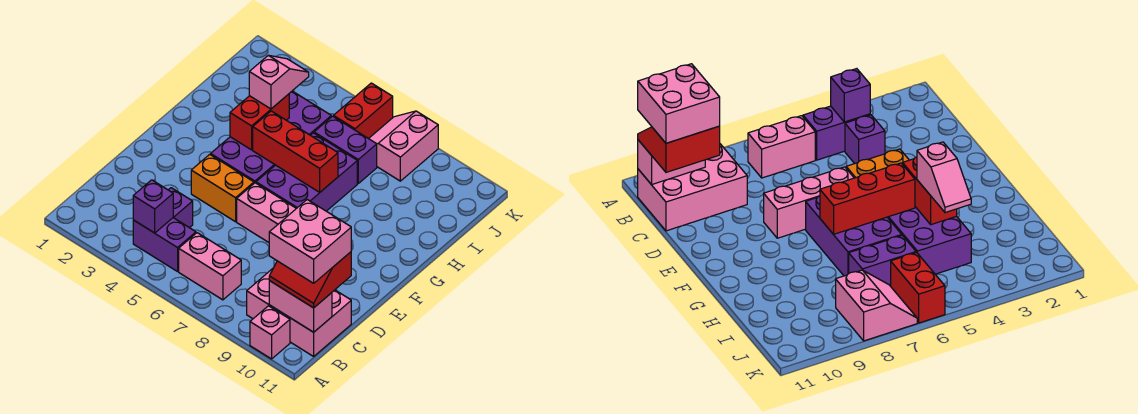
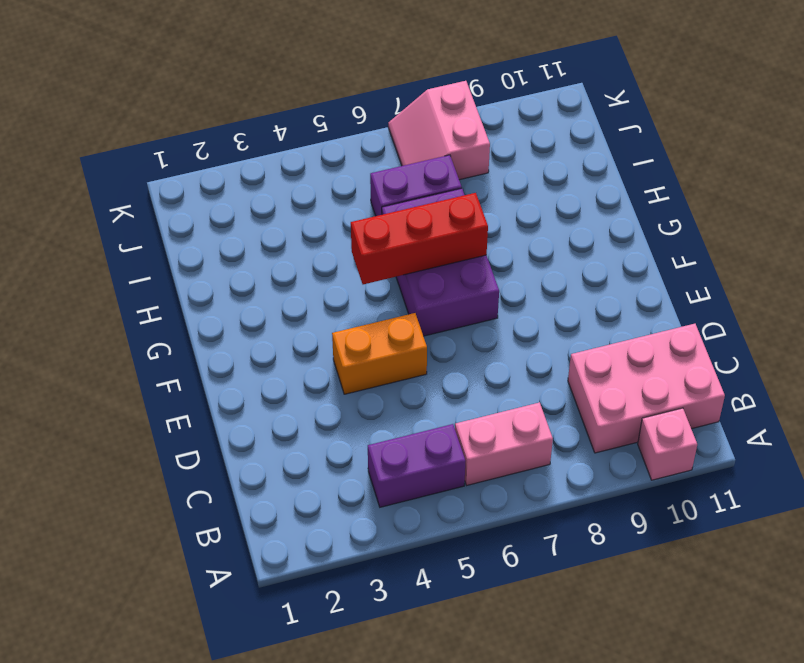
none -> purple 1x1 brick [169,188,193,228]
none -> pink 1x3 brick [237,183,296,242]
none -> purple 2x4 brick [211,91,331,183]

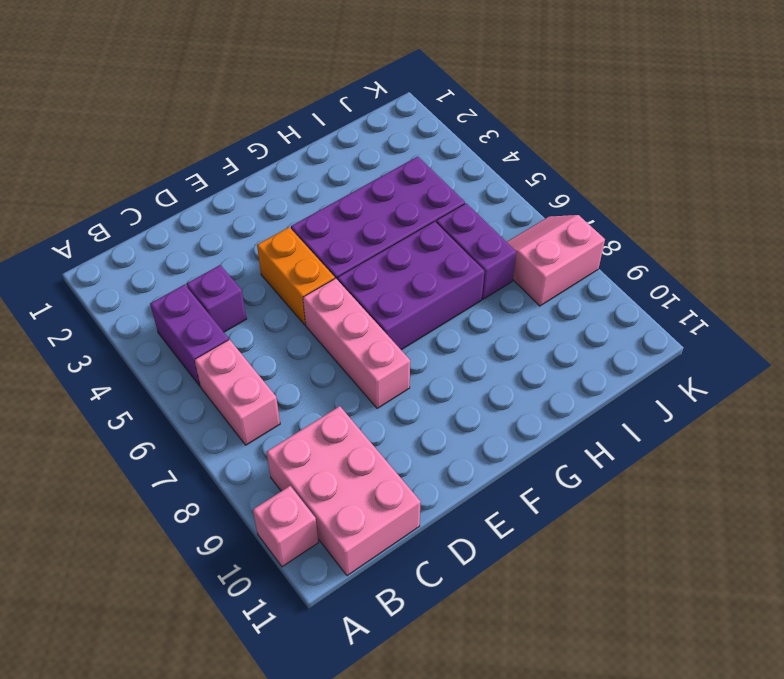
none -> red 1x2 brick [333,83,393,139]
none -> purple 1x1 brick [133,180,173,233]
none -> pink 1x2 brick [269,281,332,332]

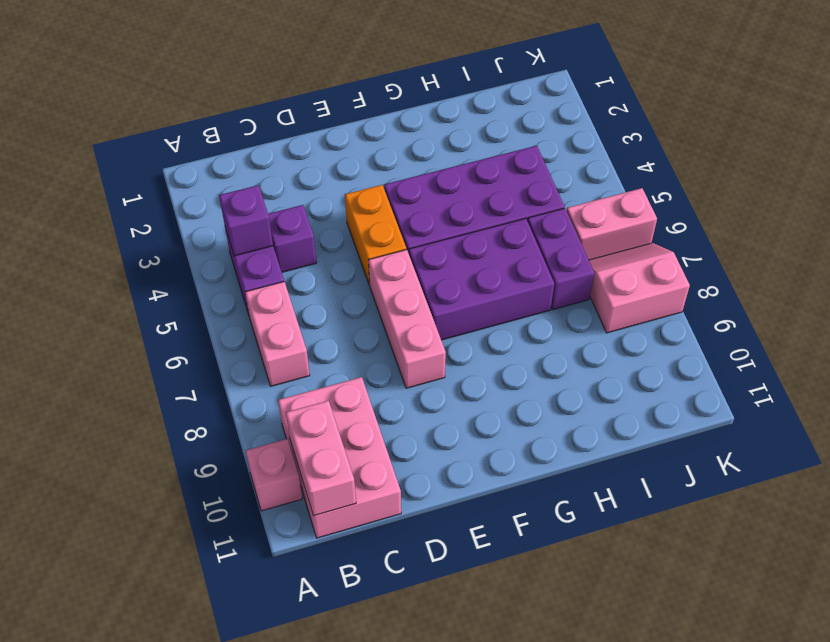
pink 1x2 brick [567,188,657,260] -> red 1x2 brick [333,83,393,139]
none -> red 1x2 brick [230,94,289,150]
none -> red 1x3 brick [253,111,338,193]
none -> red 2x2 slope [269,252,351,308]

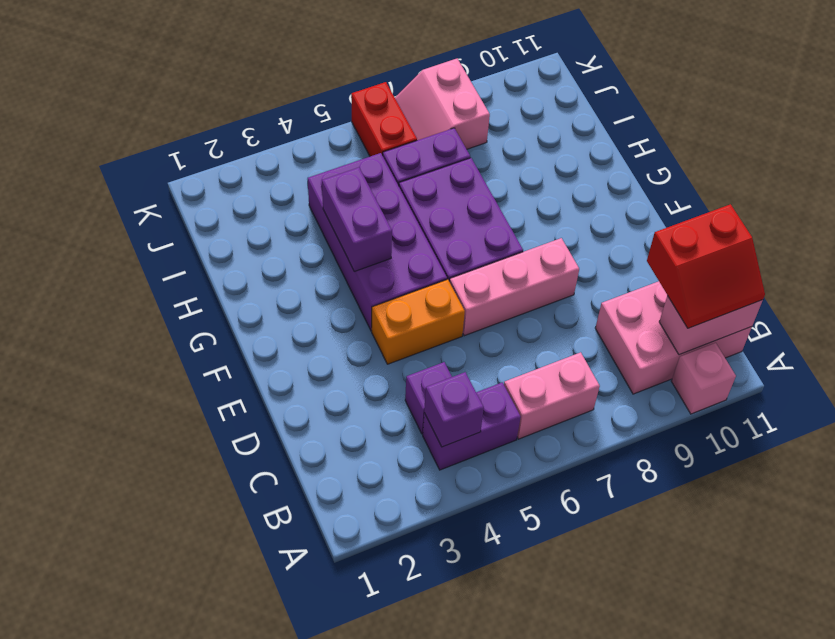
purple 1x2 brick [322,167,392,272] -> red 1x2 brick [230,94,289,150]
none -> red 1x3 brick [253,111,338,193]
none -> pink 1x2 slope [249,55,309,109]
none -> pink 2x2 brick [269,200,351,283]

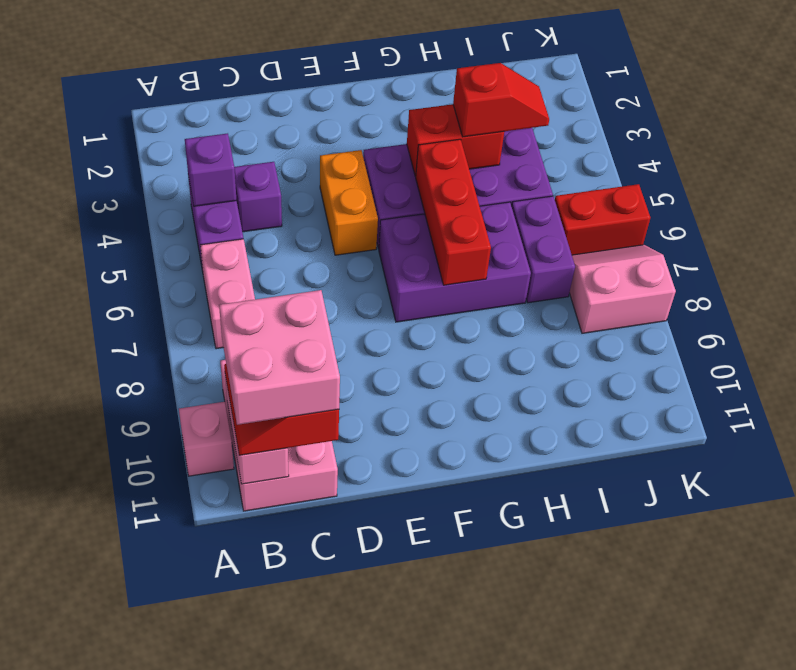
red 1x2 slope [453,63,549,137] -> pink 1x2 slope [249,55,309,109]
none -> pink 1x3 brick [237,183,296,242]

